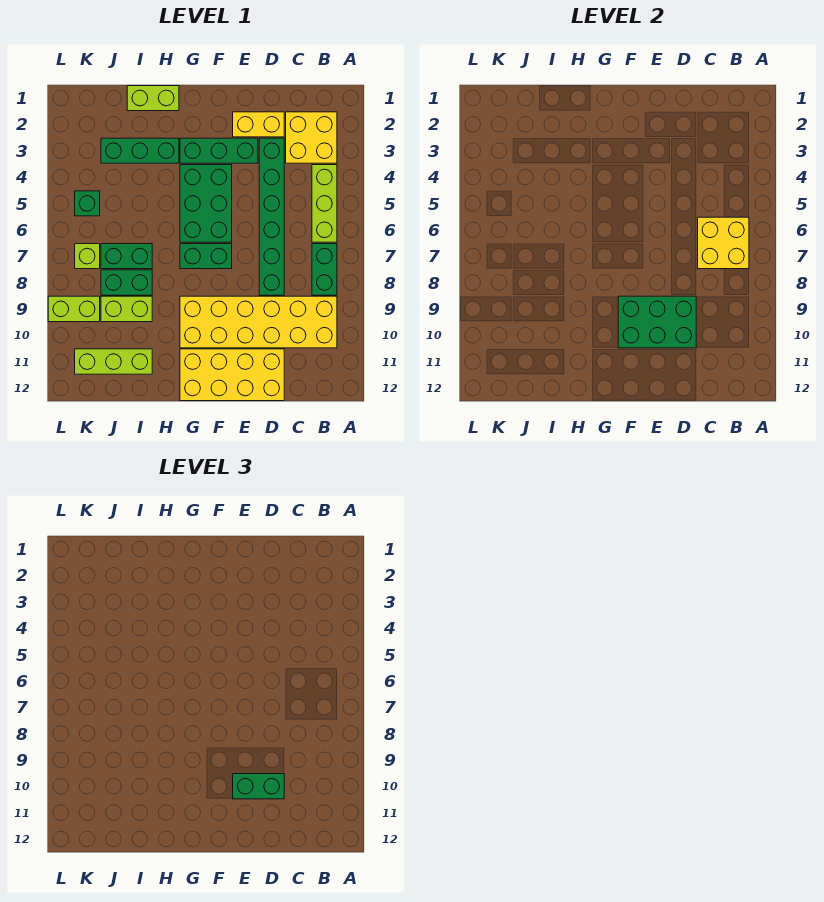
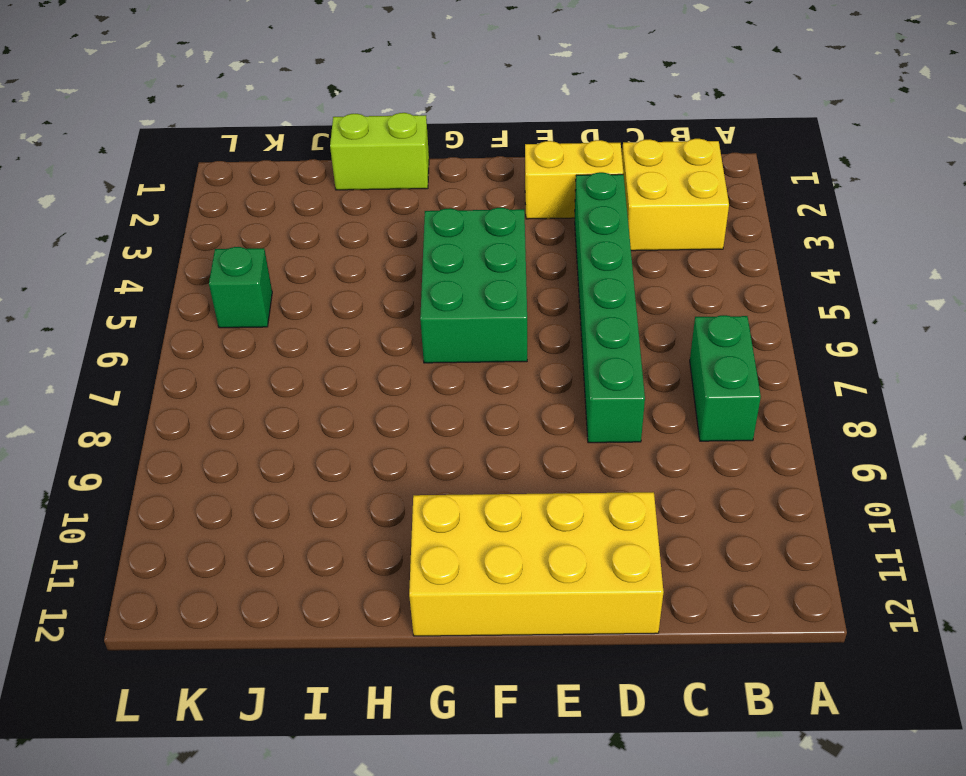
none -> lime 1x3 brick [312,165,337,242]
none -> yellow 2x6 brick [180,296,337,348]
none -> green 1x3 brick [180,138,258,163]

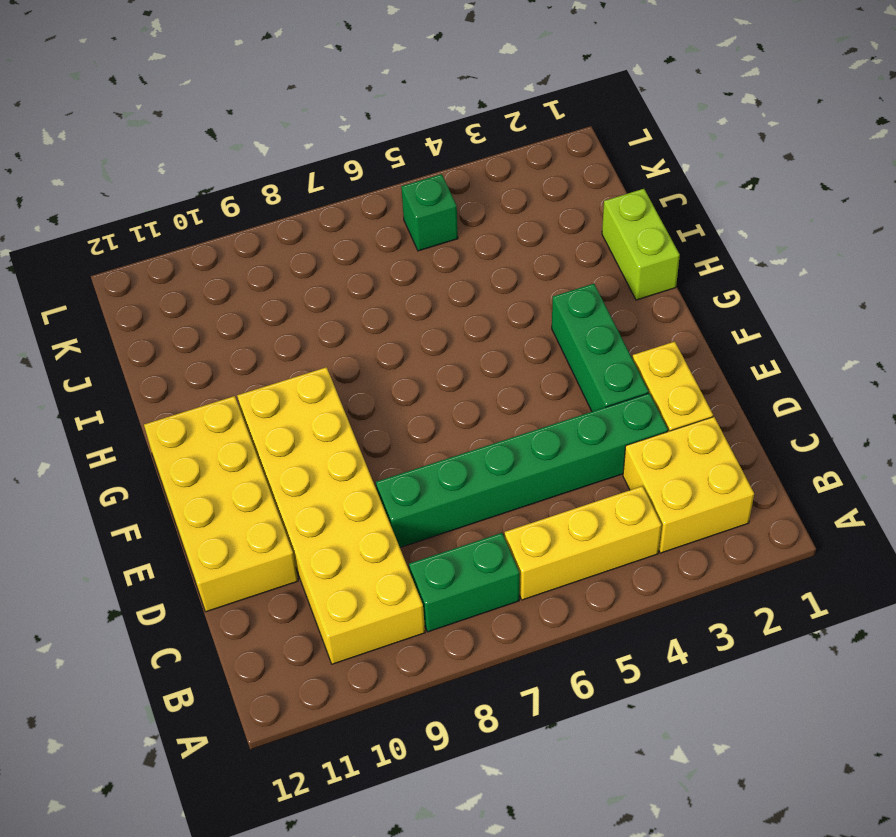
yellow 1x3 brick [505,486,662,600] -> lime 1x3 brick [312,165,337,242]
none -> green 2x3 brick [180,165,232,242]
none -> green 1x2 brick [180,244,232,269]
none -> green 1x3 brick [101,138,179,163]

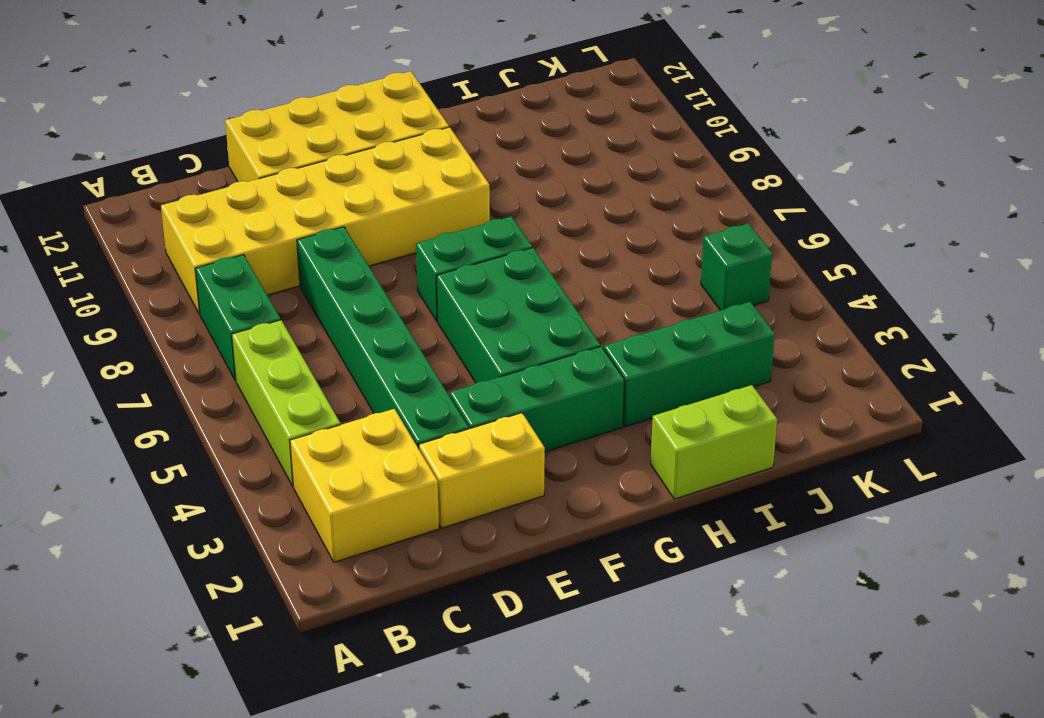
none -> green 1x2 brick [101,244,152,269]
none -> green 1x2 brick [101,270,152,295]
none -> lime 1x2 brick [101,296,152,322]

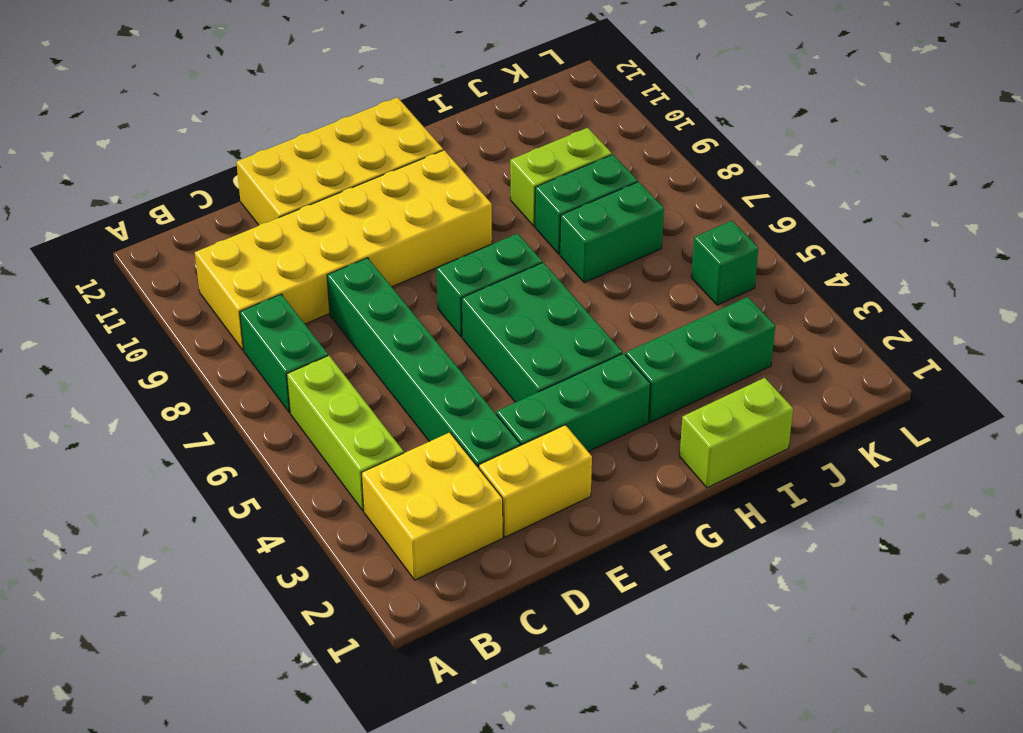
none -> lime 1x3 brick [75,349,152,374]
none -> lime 1x1 brick [75,244,100,269]
none -> lime 1x2 brick [48,296,100,322]

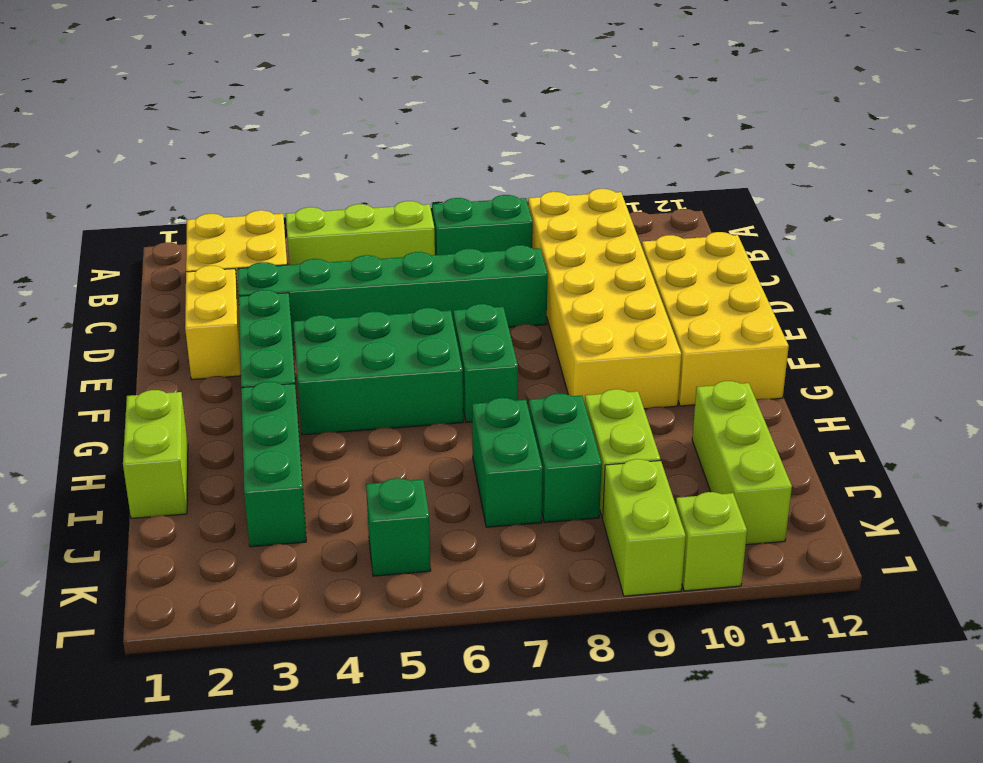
lime 1x1 brick [675,492,747,591] -> lime 1x1 brick moved to [75,244,100,269]
none -> yellow 2x2 brick [698,217,749,269]
none -> green 2x3 brick [618,296,696,348]
none -> green 1x2 brick [233,774,284,799]

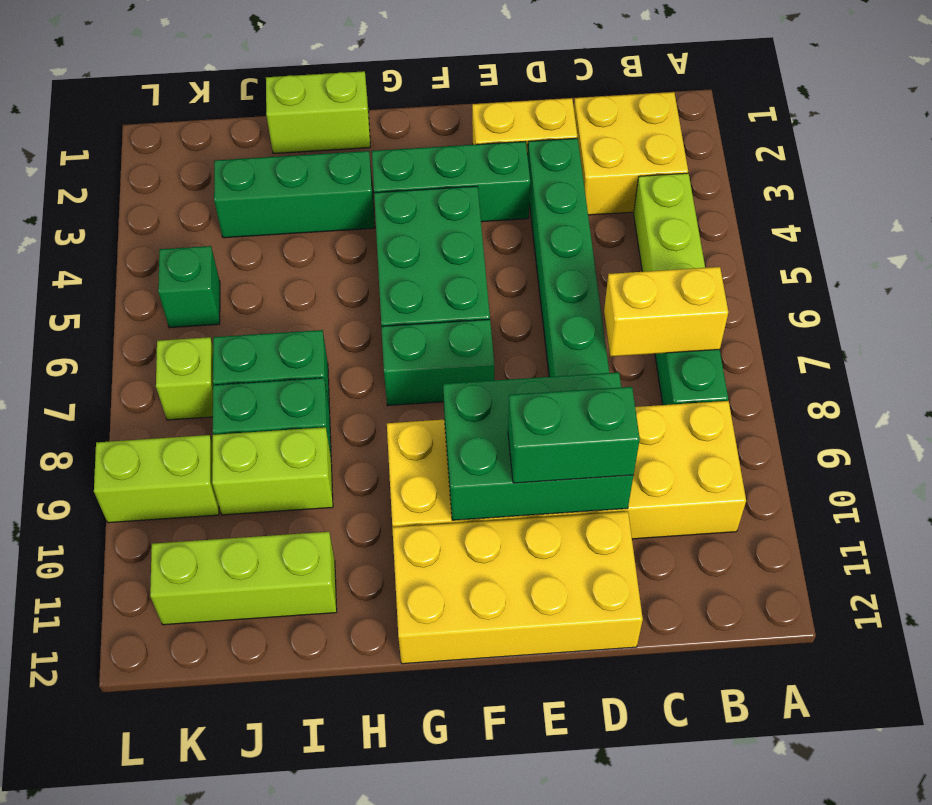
yellow 1x2 brick [604,267,728,357] -> yellow 2x2 brick [698,217,749,269]

